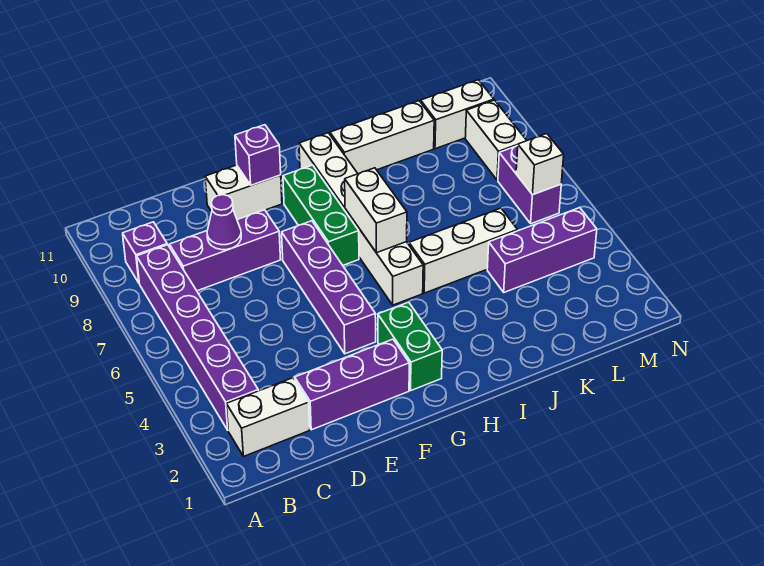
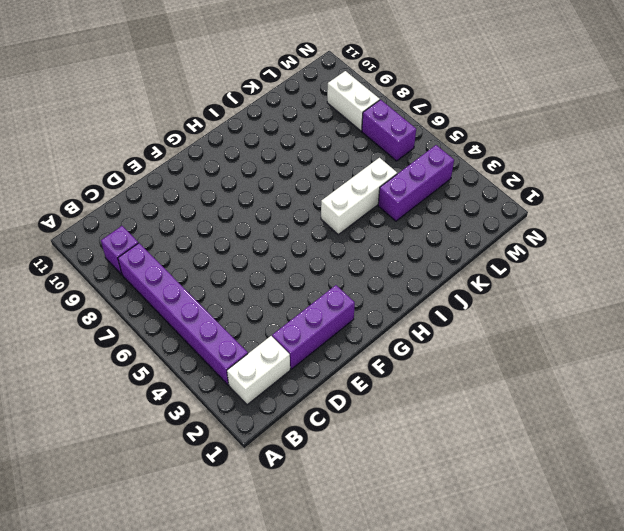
none -> purple 1x3 brick [170,210,281,291]
none -> white 1x2 brick [205,165,282,220]
none -> purple 1x4 brick [282,221,376,354]

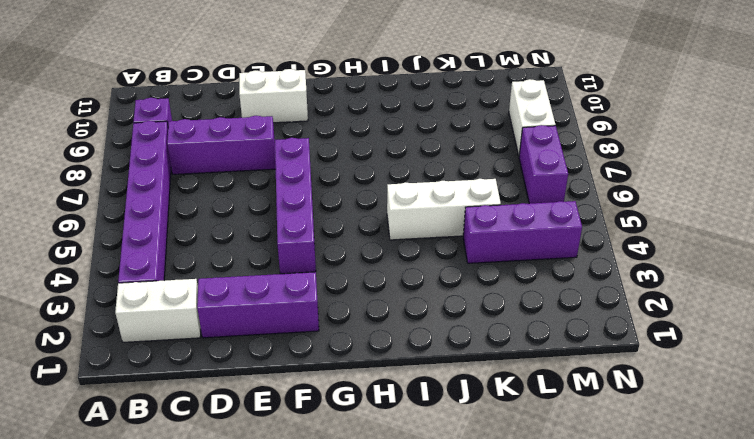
none -> green 1x2 brick [378,302,442,390]
none -> green 1x3 brick [283,165,359,265]
none -> white 1x6 brick [299,133,423,305]

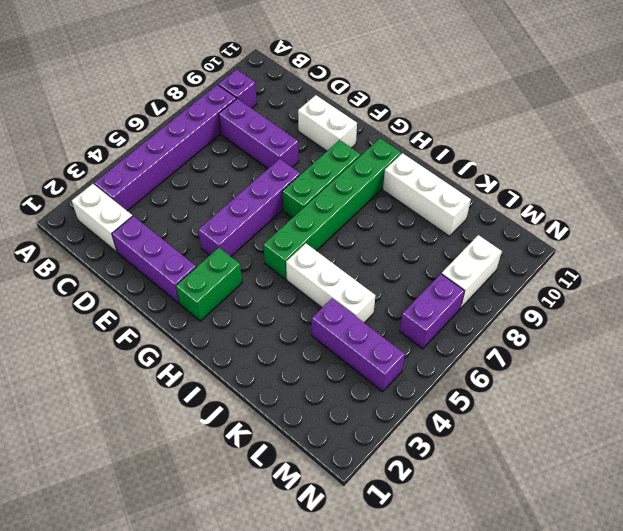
green 1x6 brick [264,138,401,280] -> white 1x6 brick [299,133,423,305]
none -> white 1x2 brick [421,80,494,149]
none -> purple 1x1 cone [207,195,241,250]
none -> purple 1x1 brick [235,125,281,185]

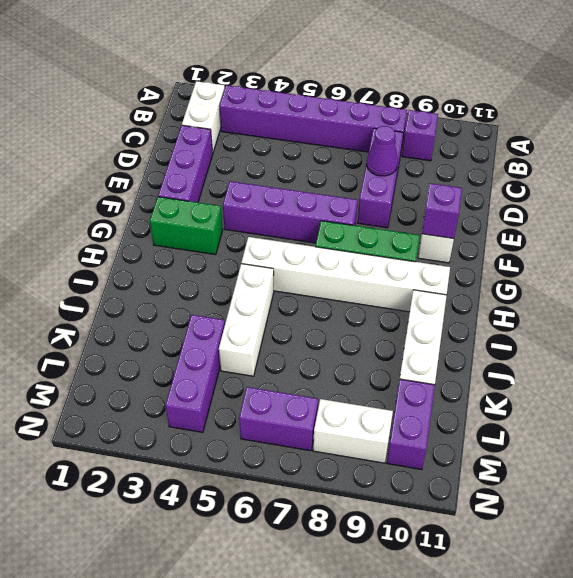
purple 1x2 brick [387,379,435,469] -> white 1x2 brick [421,80,494,149]
none -> white 1x2 brick [345,168,407,253]
none -> white 1x1 brick [516,134,564,195]

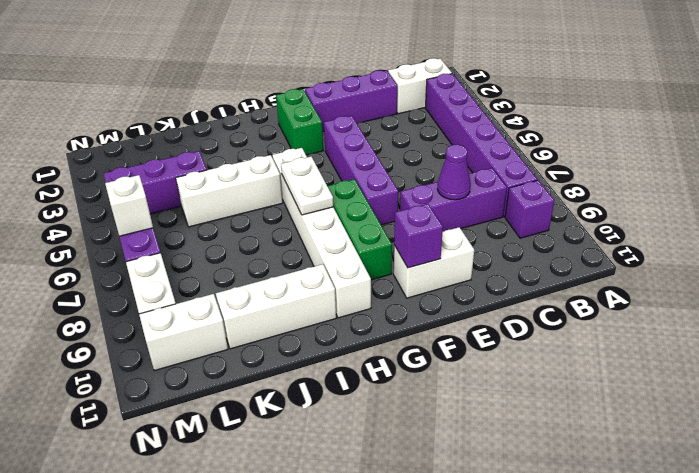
white 1x2 plate [281,157,333,215] -> white 1x2 brick [345,168,407,253]

